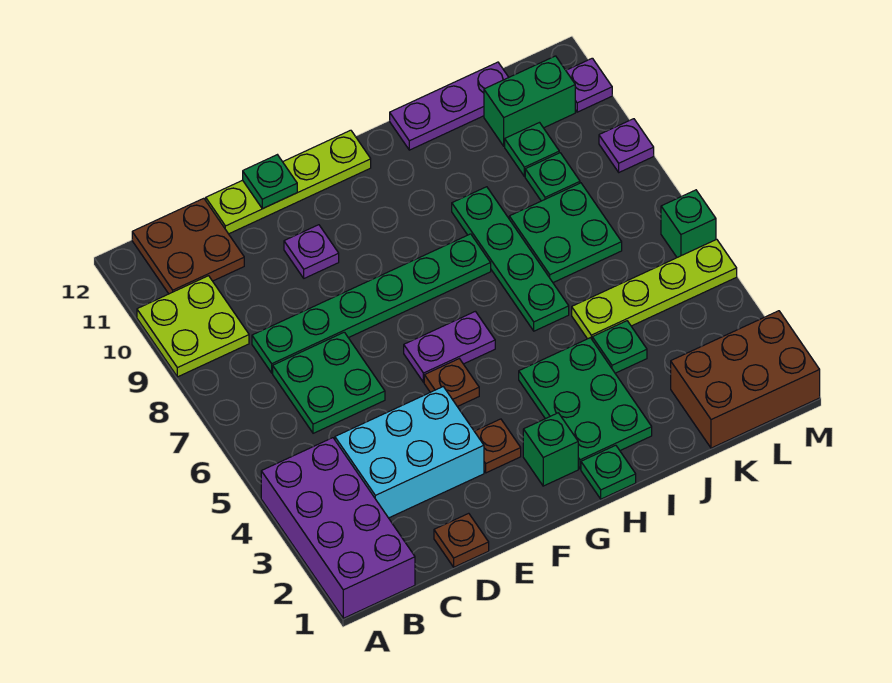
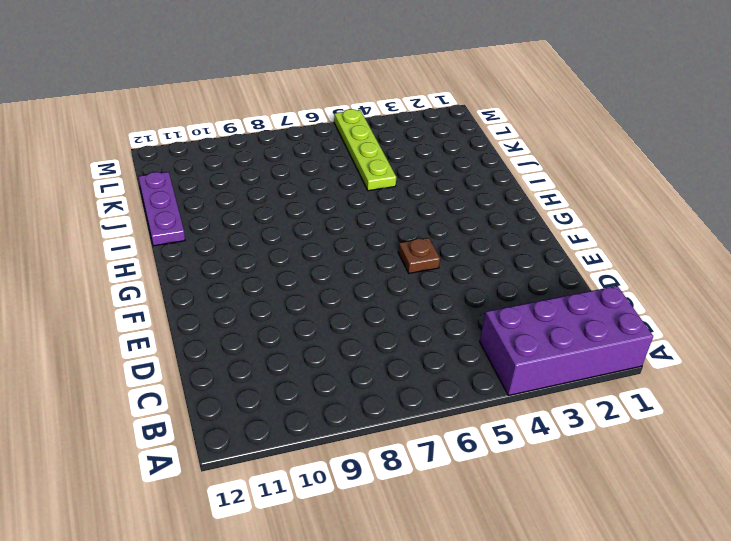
none -> lime 2x2 plate [137,276,249,377]
none -> brown 2x2 plate [132,198,244,294]
none -> cyan 2x3 brick [335,387,484,518]

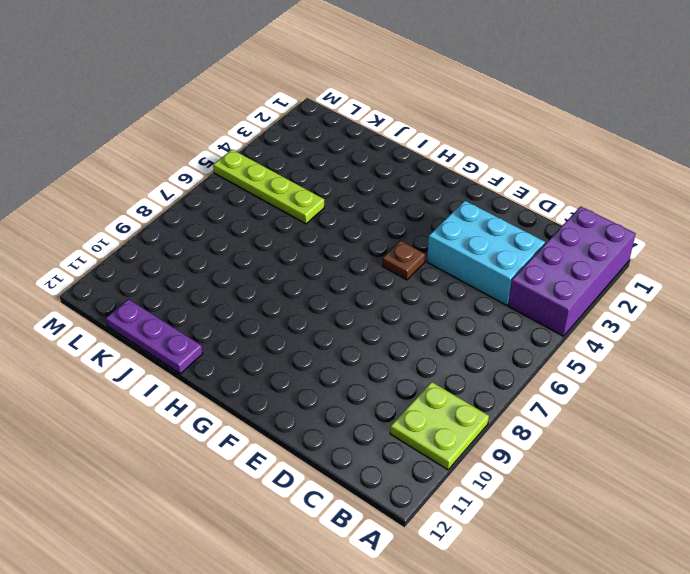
none -> brown 2x2 plate [132,198,244,294]
none -> green 2x2 plate [273,332,385,433]
none -> green 1x6 plate [252,234,491,373]

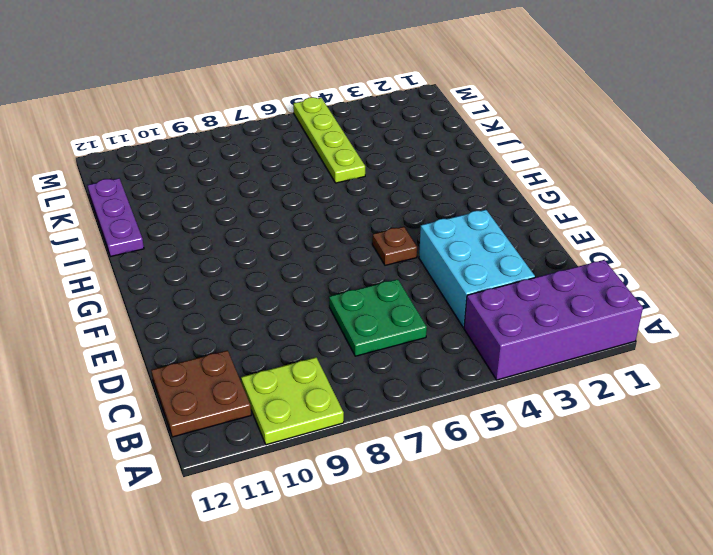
none -> green 1x6 plate [252,234,491,373]
none -> brown 1x1 plate [434,513,489,567]
none -> lime 1x4 plate [206,130,371,234]

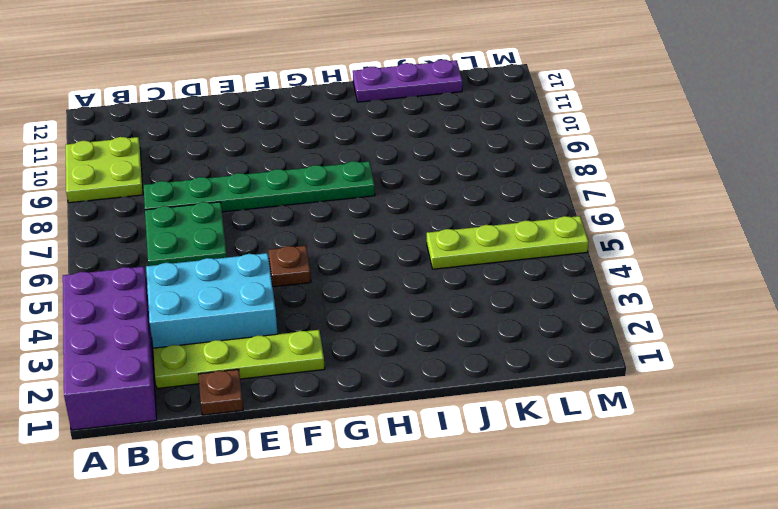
lime 1x4 plate [153,330,325,389] -> lime 1x4 plate moved to [206,130,371,234]
none -> brown 2x2 plate [132,198,244,294]
none -> purple 1x1 plate [284,225,339,278]
none -> brown 1x1 plate [474,419,521,473]

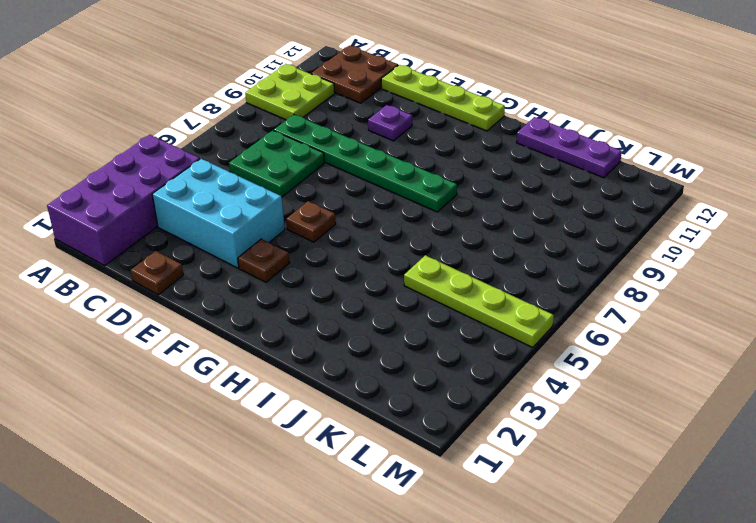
none -> purple 1x2 plate [404,311,495,382]
none -> green 1x1 brick [523,413,578,486]
none -> green 1x1 plate [581,445,636,499]

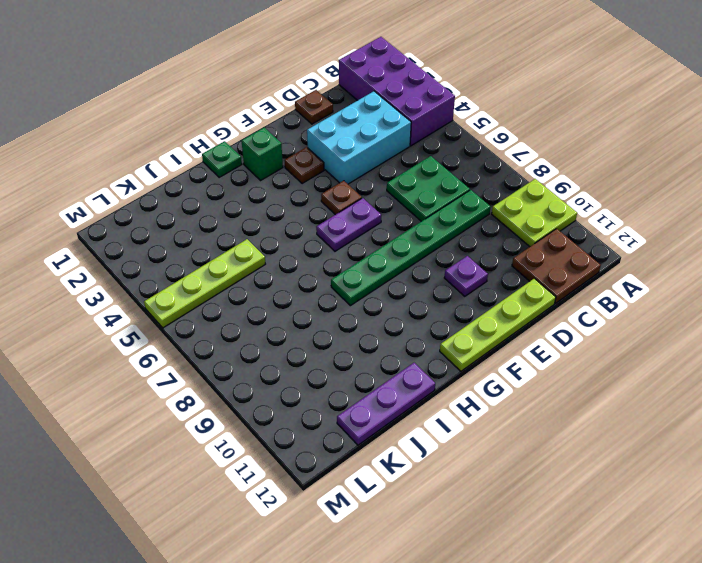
none -> green 2x3 plate [519,338,652,469]
none -> green 1x4 plate [452,187,569,331]
none -> green 1x1 plate [592,321,647,373]

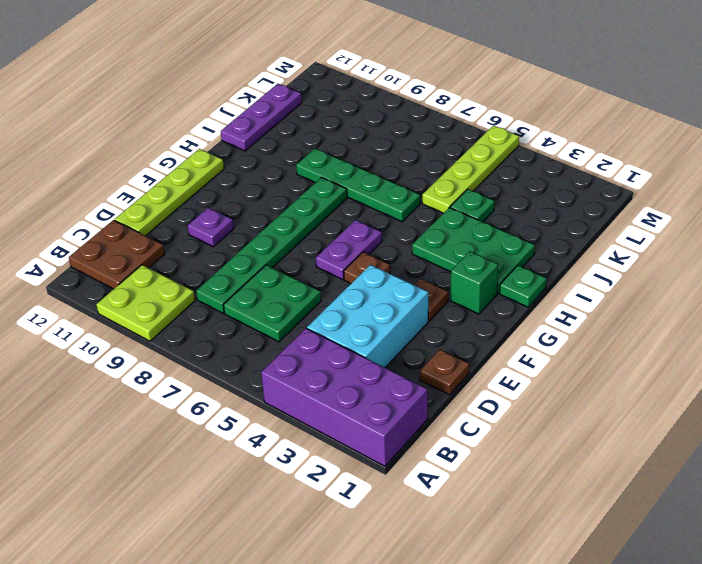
none -> green 2x2 plate [509,183,622,283]
none -> brown 2x3 brick [671,311,820,448]
none -> green 1x1 plate [525,153,580,201]

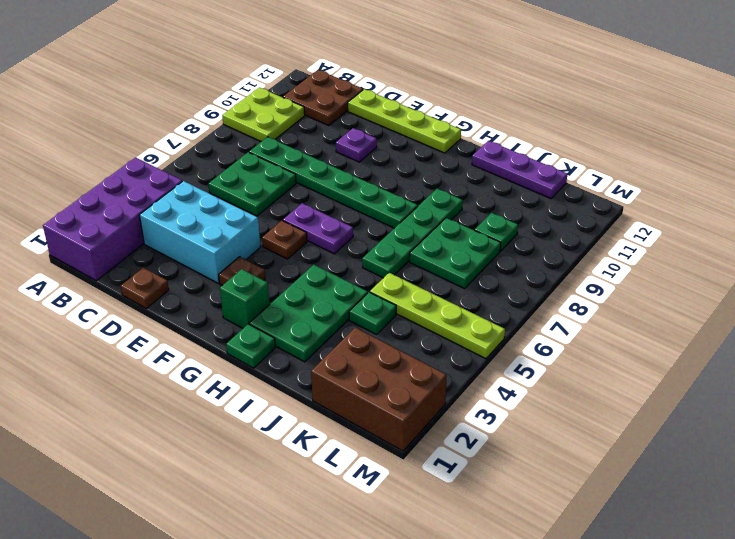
none -> green 1x1 plate [505,123,559,176]
none -> green 1x2 brick [484,56,575,146]
none -> green 1x1 brick [661,190,716,257]

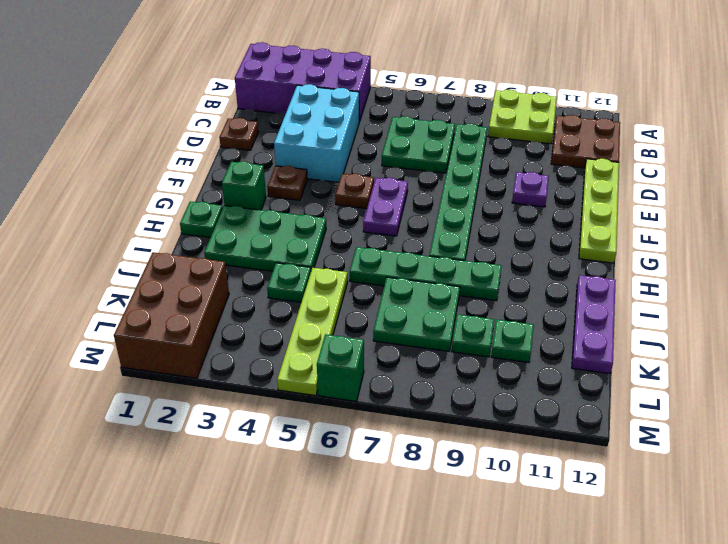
none -> green 1x2 brick [484,56,575,146]
none -> purple 1x1 plate [599,119,654,172]
none -> purple 1x1 plate [566,58,612,112]

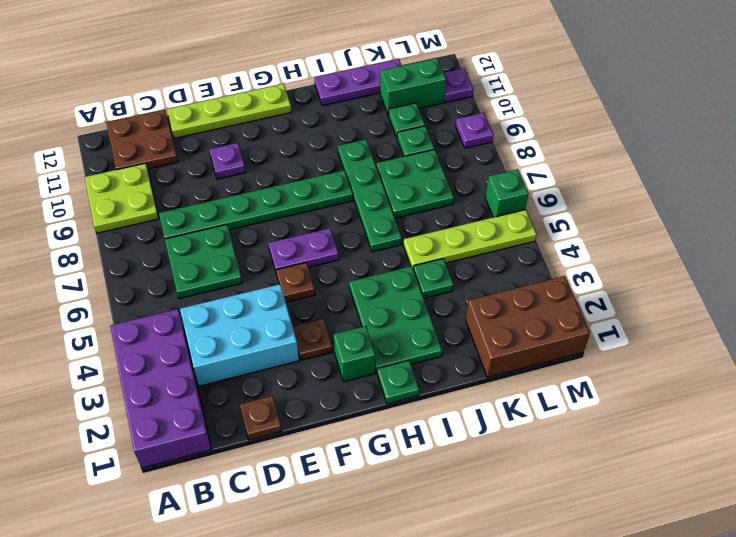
none -> green 1x1 plate [243,155,297,209]

